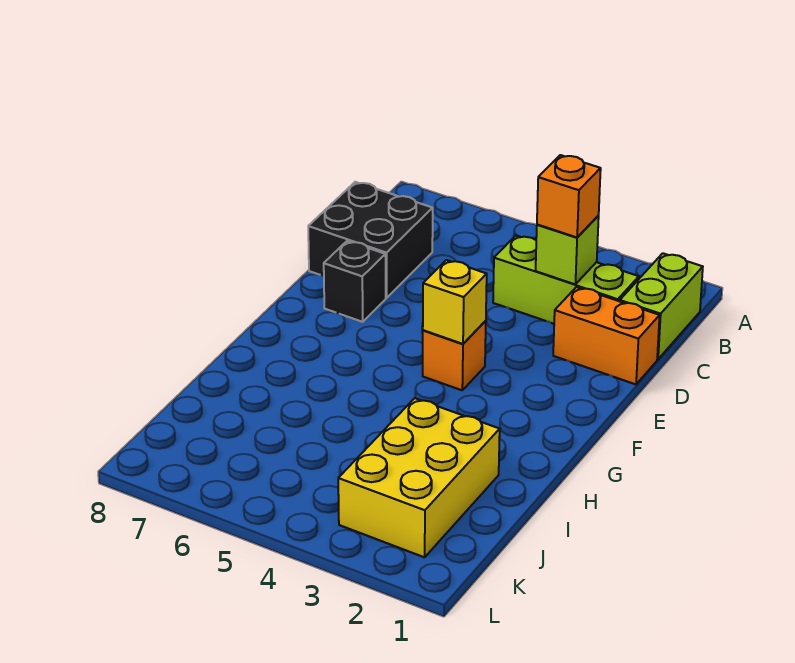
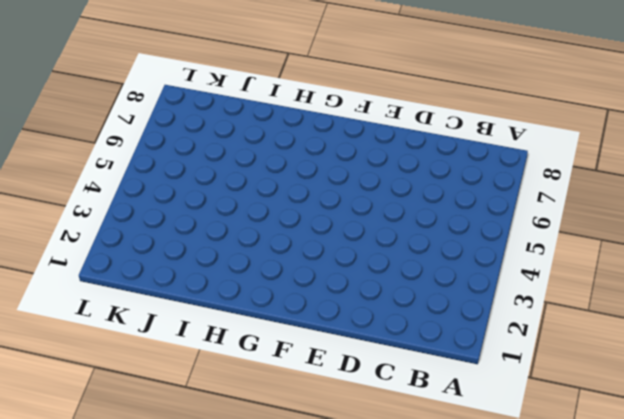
none -> lime 1x2 brick [620,253,703,359]
none -> lime 1x3 brick [493,236,639,324]

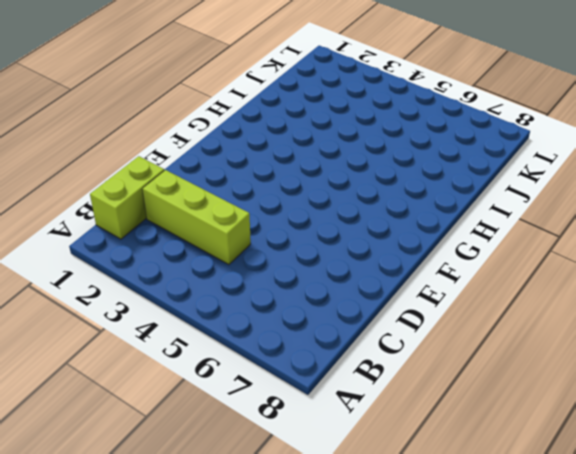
none -> black 2x2 brick [308,182,433,298]
none -> orange 1x2 brick [553,287,660,384]

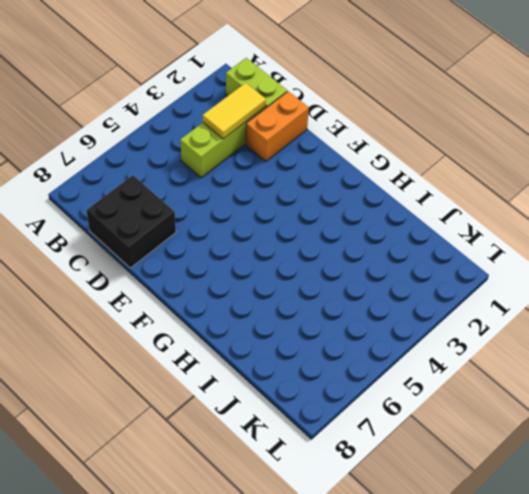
yellow 1x2 tile [203,83,266,139] -> lime 1x1 brick [536,216,599,284]
none -> black 1x1 brick [324,241,386,322]
none -> orange 1x1 brick [423,321,486,390]

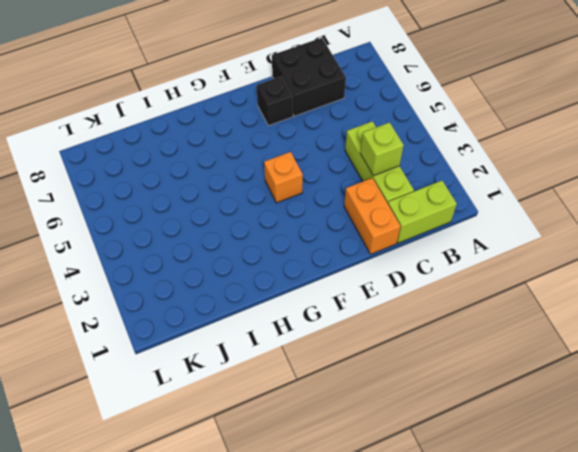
none -> yellow 2x3 brick [338,398,500,557]
none -> yellow 1x1 brick [423,260,487,344]

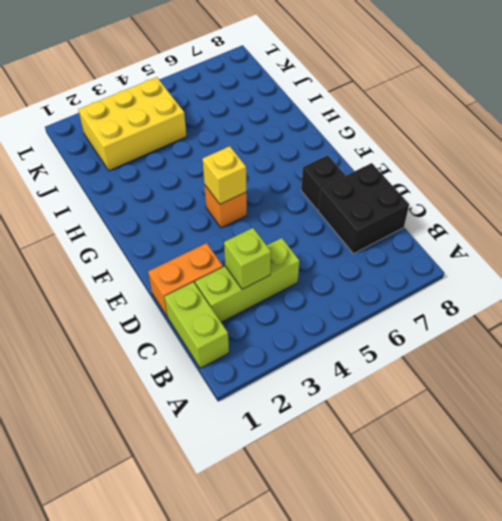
yellow 2x3 brick [78,77,187,171] -> yellow 2x3 brick turned to [338,398,500,557]
none -> orange 1x1 brick [537,155,601,237]

